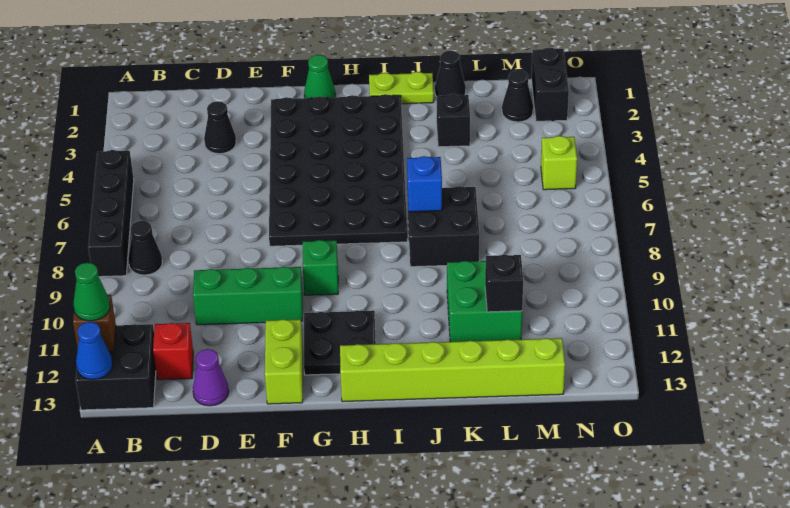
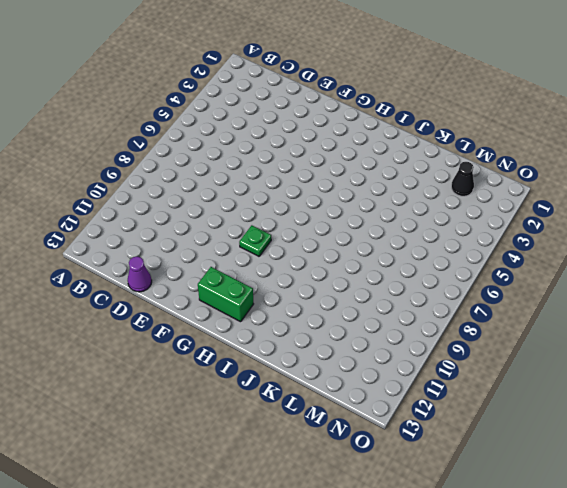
green 1x1 plate [239,225,271,256] -> green 1x1 brick [303,240,338,295]
green 1x2 brick [198,267,253,322] -> black 2x2 plate [304,311,376,375]
none -> black 1x4 brick [88,150,134,277]
none -> black 2x2 brick [76,324,156,410]
none -> black 1x1 cone [128,221,162,275]

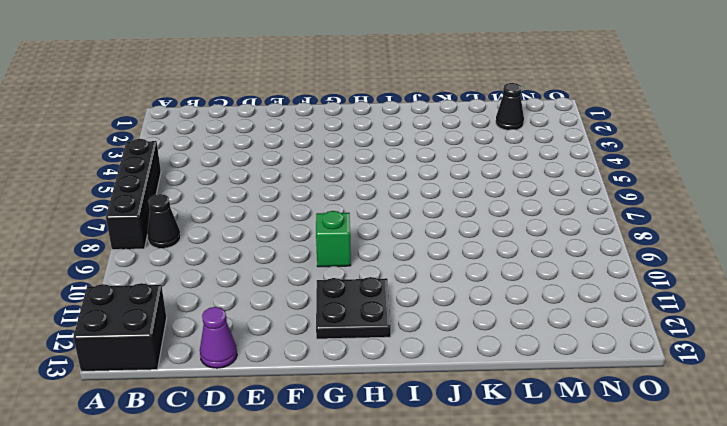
none -> red 1x1 brick [153,323,193,380]
none -> black 1x1 cone [204,101,236,154]
none -> green 1x3 brick [193,267,303,325]

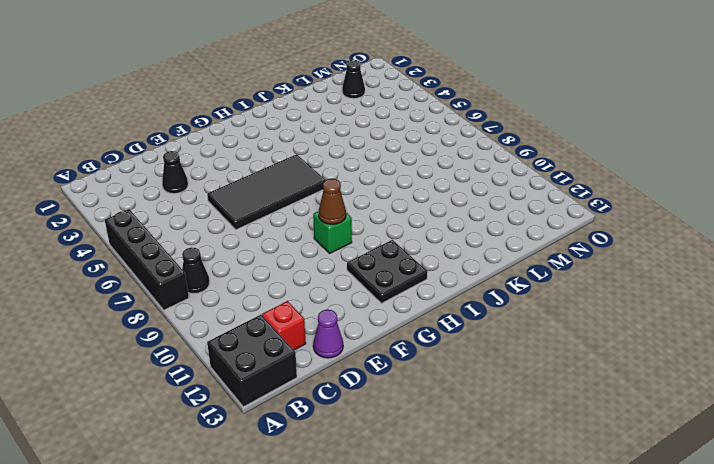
black 2x4 tile [207,154,325,230] -> black 4x6 plate [269,94,407,246]
brown 1x1 cone [319,179,346,224] -> none
none -> green 1x3 brick [193,267,303,325]
none -> lime 1x2 brick [265,319,303,404]
none -> green 1x1 cone [304,55,335,98]

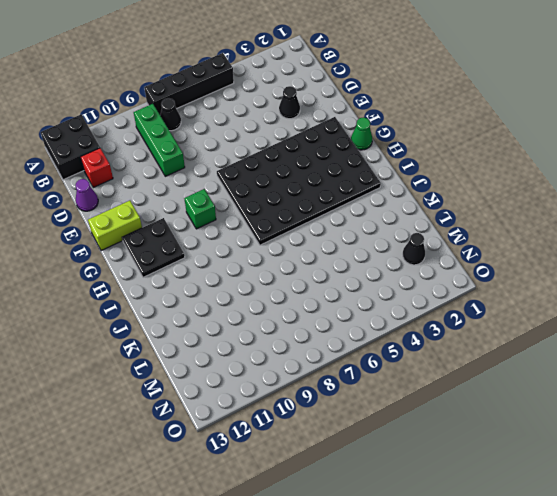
green 1x3 brick [134,104,185,176] -> green 1x3 brick moved to [193,267,303,325]
none -> lime 1x6 brick [340,338,565,402]
none -> lime 1x2 plate [369,72,434,104]
none -> black 2x2 brick [408,186,479,267]

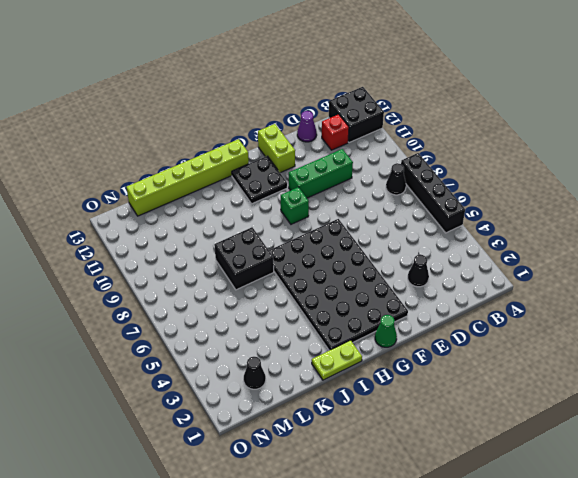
none -> black 1x1 cone [435,51,466,97]
none -> black 1x1 brick [437,94,470,147]
none -> green 2x2 brick [447,261,522,342]

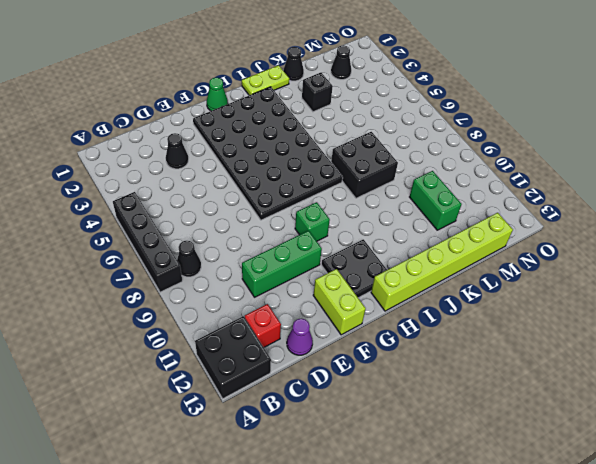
green 1x2 brick [410,171,462,230] -> green 2x2 brick [447,261,522,342]
none -> black 1x2 brick [531,48,569,121]
none -> lime 1x1 brick [541,136,577,190]
none -> brown 1x1 brick [73,295,116,351]

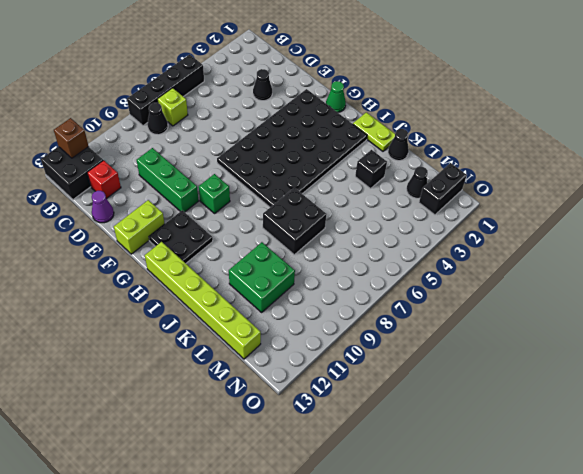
lime 1x1 brick [157,88,188,126] -> lime 1x1 brick moved to [541,136,577,190]
none -> blue 1x1 cone [76,322,113,380]
none -> blue 1x1 brick [407,156,442,212]
none -> black 1x1 brick [485,255,523,312]

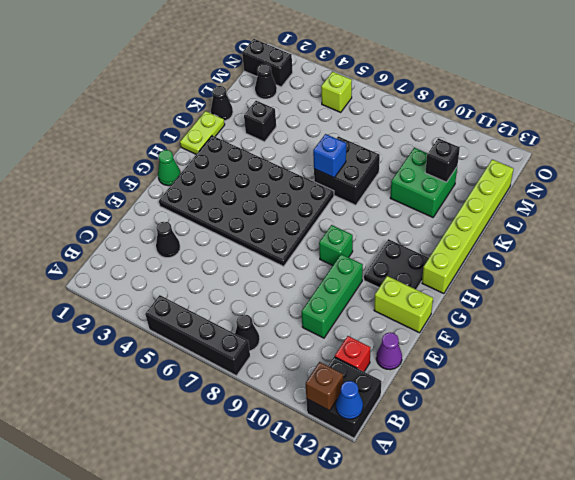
none -> green 1x1 cone [73,263,110,321]

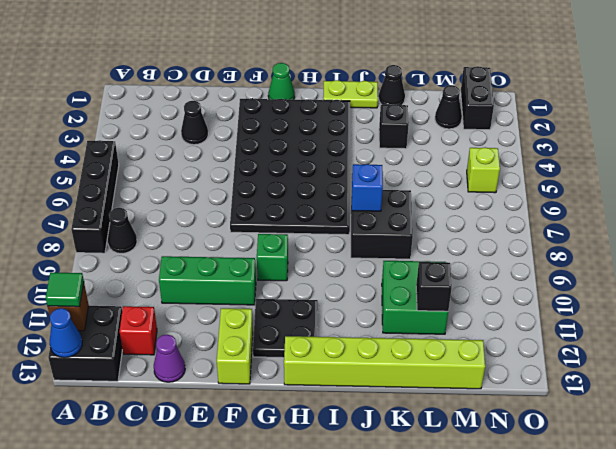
green 1x1 tile [46,272,84,307] -> green 1x1 cone [73,263,110,321]

